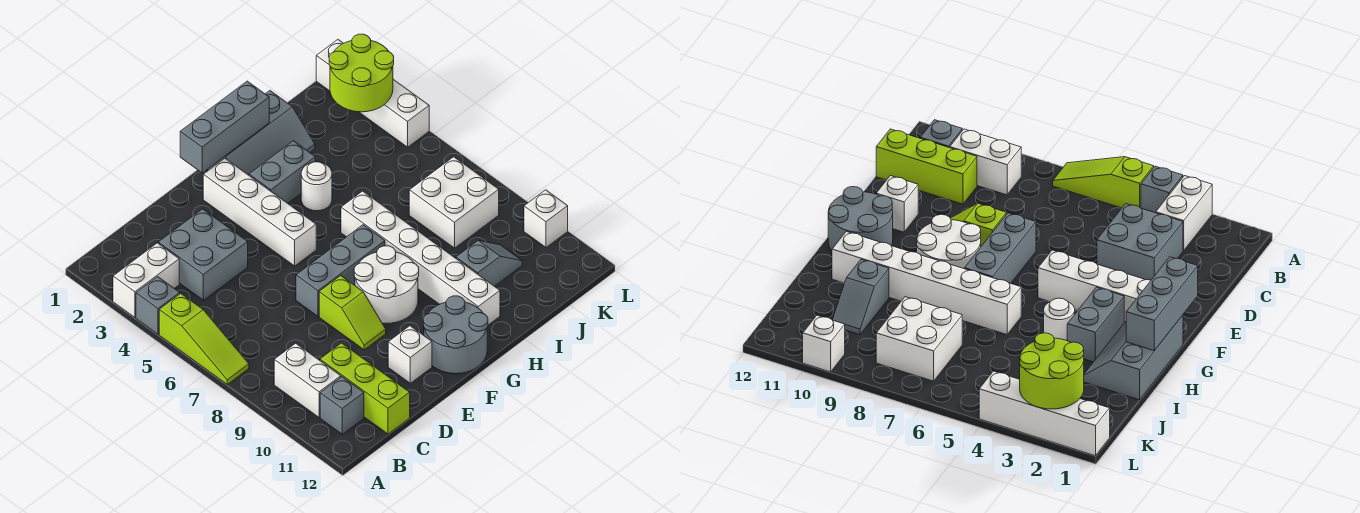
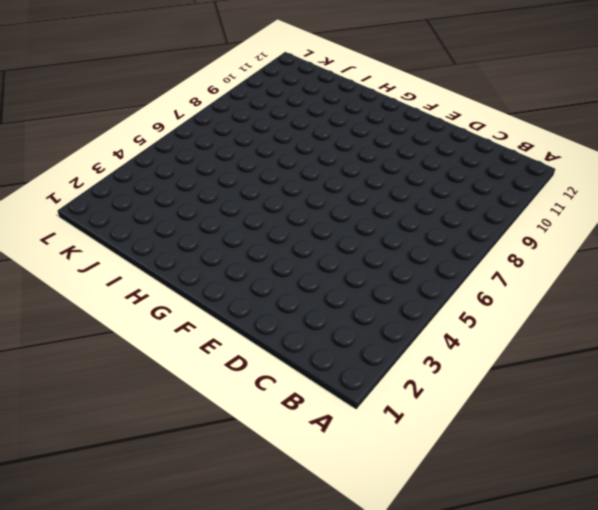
none -> white 1x2 brick [113,243,179,318]
none -> grey 1x1 brick [136,277,180,334]
none -> lime 1x3 slope [159,293,249,384]

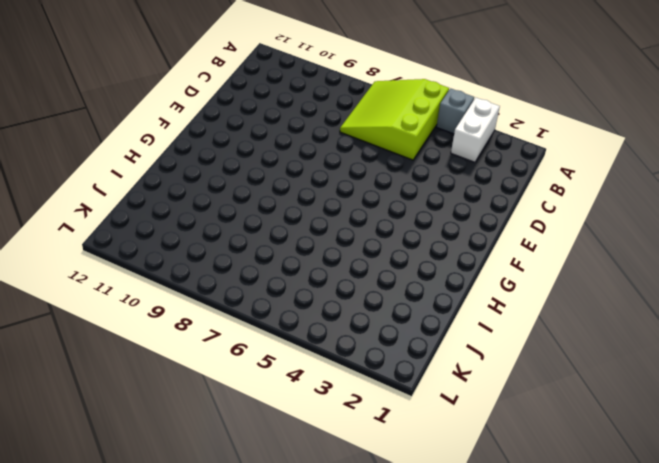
lime 3x3 slope [340,79,449,160] -> lime 1x3 slope [159,293,249,384]
none -> white 1x2 brick [274,343,341,418]
none -> grey 1x1 brick [320,377,364,434]
none -> grey 2x2 brick [158,209,248,300]

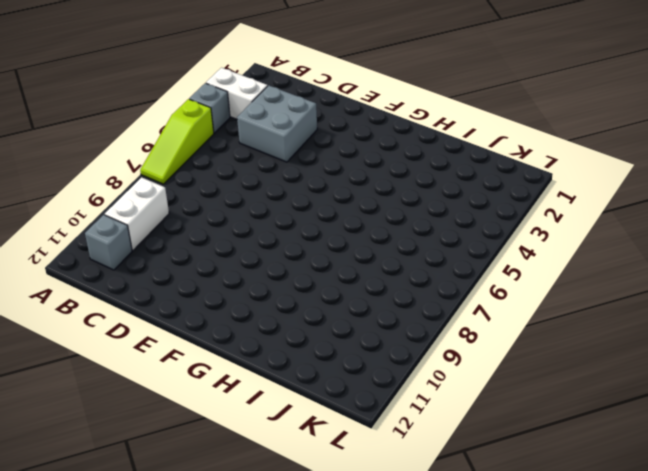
none -> lime 1x3 brick [320,343,410,434]
none -> grey 1x3 brick [296,225,385,316]
none -> lime 1x2 slope [319,276,386,350]

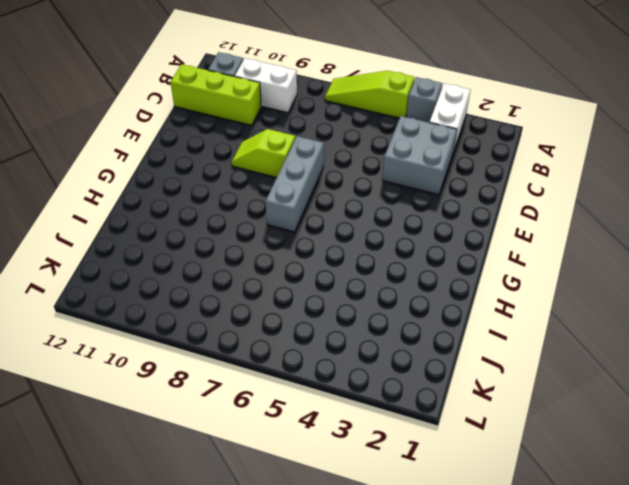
none -> white 1x1 brick [388,326,432,383]
none -> white 1x4 brick [203,158,316,266]
none -> white 2x2 round brick [354,246,419,323]

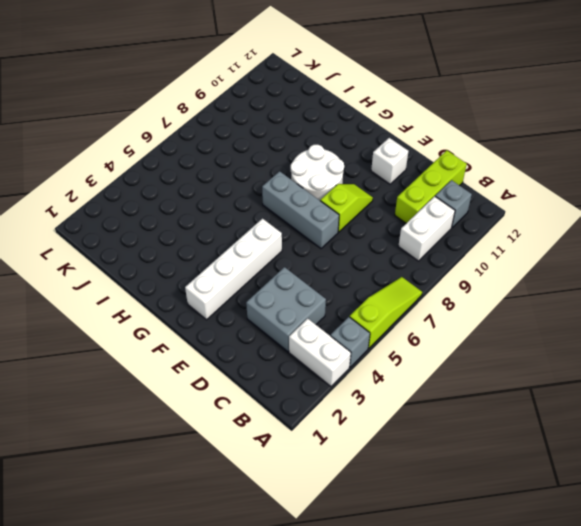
none -> grey 2x2 round brick [423,296,488,374]
none -> grey 2x3 slope [207,91,315,175]
none -> grey 1x2 brick [249,141,315,203]

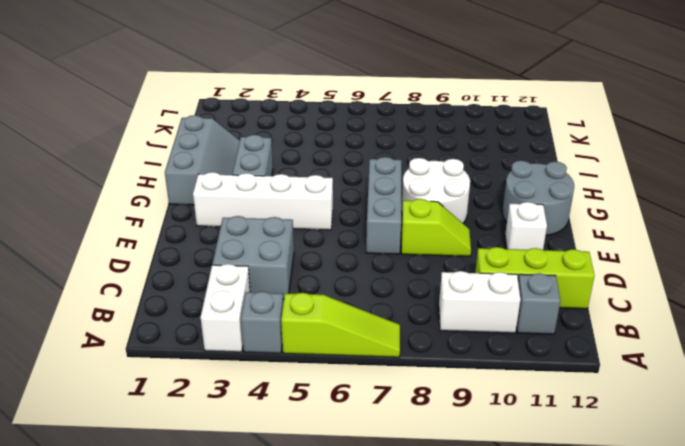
none -> white 1x1 round brick [301,162,332,211]
none -> white 1x6 brick [341,191,500,325]
none -> grey 1x2 slope [456,240,522,286]

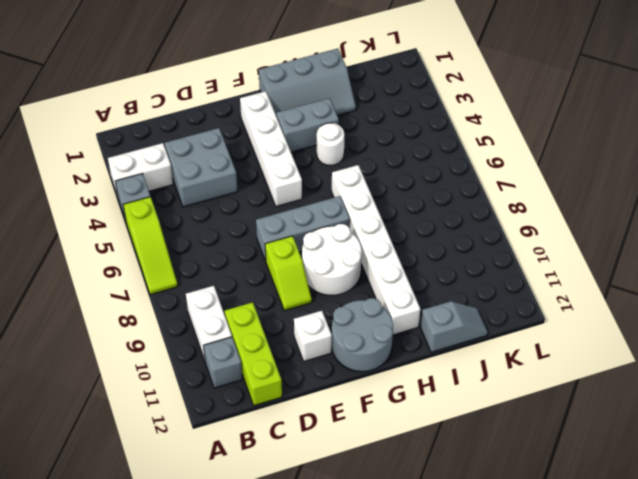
grey 1x2 slope [421,301,488,352] -> grey 1x2 slope moved to [456,240,522,286]
none -> white 2x2 brick [409,157,499,248]
none -> white 1x4 brick [316,40,429,147]
none -> white 1x1 brick [524,190,568,247]

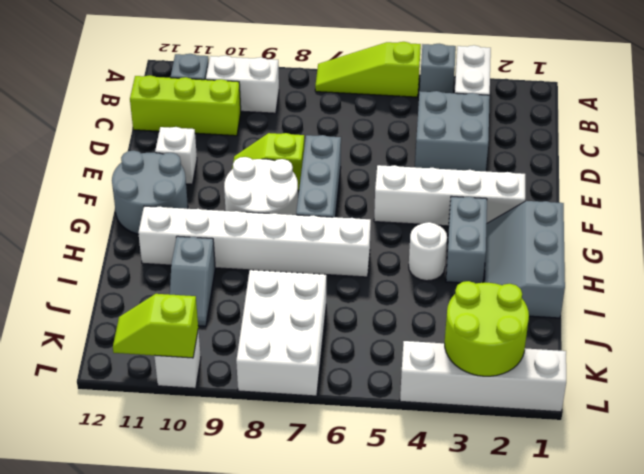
white 2x3 brick [236,270,326,396] -> white 2x2 brick [409,157,499,248]
lime 1x2 slope [113,294,198,358] -> none
none -> grey 1x3 brick [180,81,269,173]

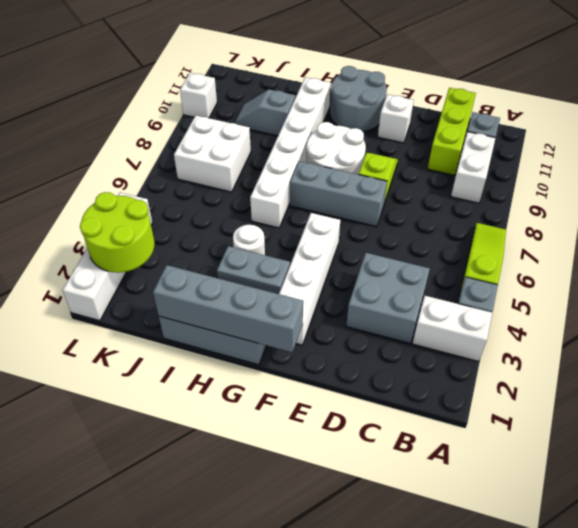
grey 1x4 brick [153,265,303,352] -> grey 1x3 brick [180,81,269,173]

